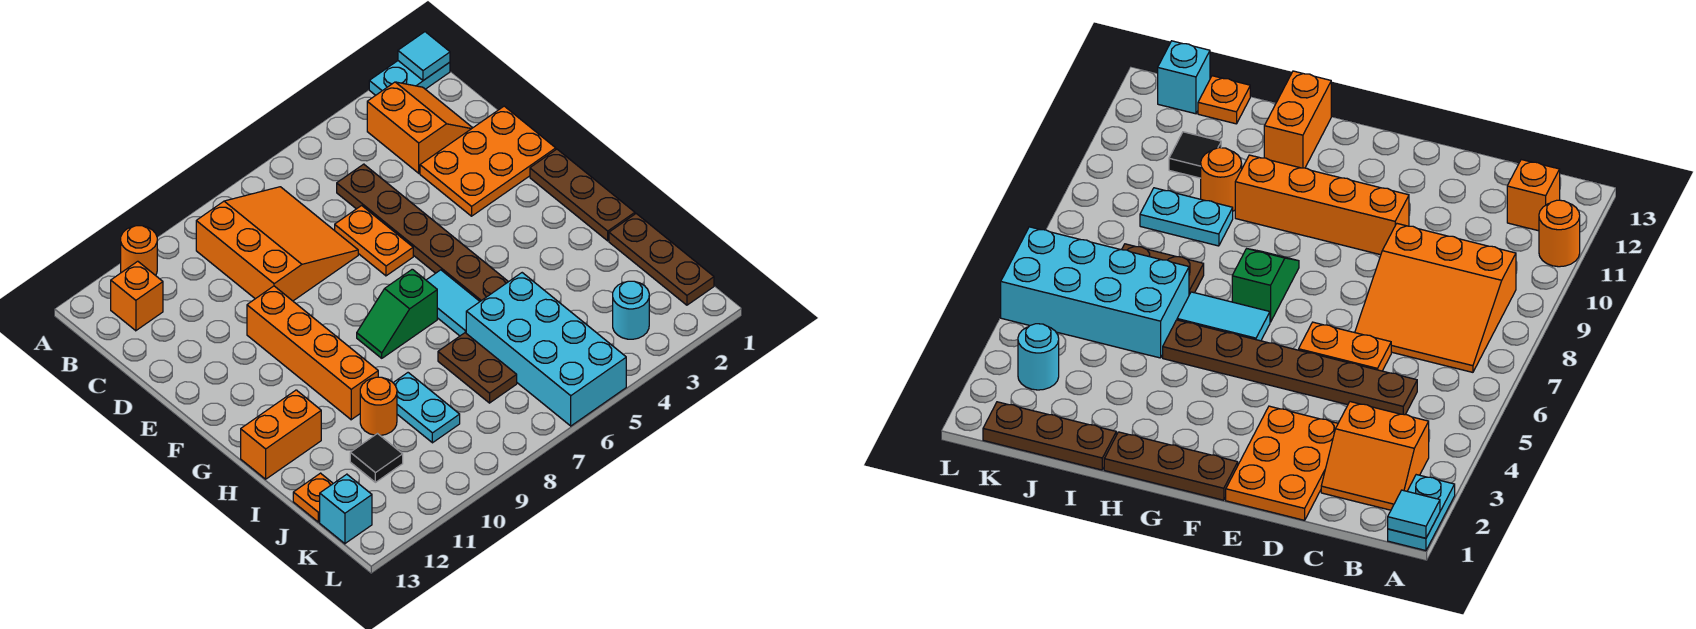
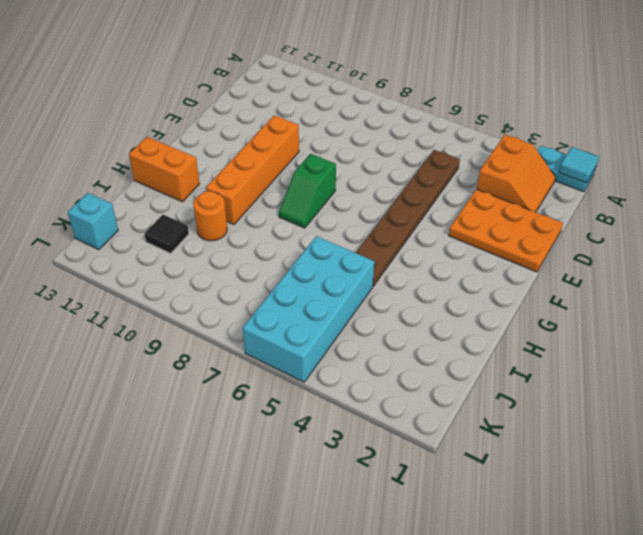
green 1x2 slope [279,154,336,228] -> green 1x2 slope turned to [357,269,437,358]
none -> orange 1x1 round brick [121,226,157,276]
none -> orange 3x3 slope [196,187,358,301]
none -> orange 1x1 brick [111,261,163,331]

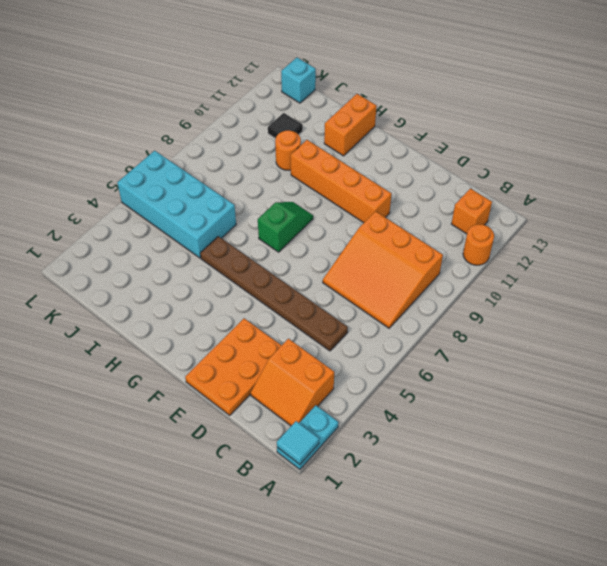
none -> orange 1x2 plate [335,205,413,276]
none -> brown 1x3 plate [530,149,635,241]
none -> cyan 1x2 tile [426,270,480,336]

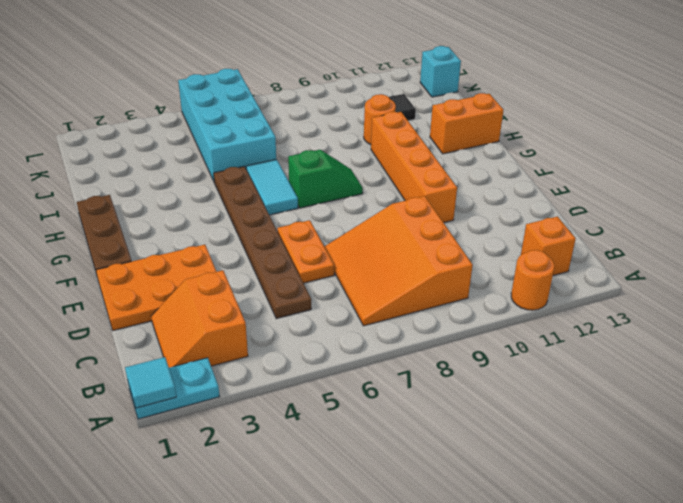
none -> brown 1x3 plate [609,214,714,305]
none -> brown 1x2 plate [438,333,517,403]
none -> cyan 1x2 plate [393,373,460,443]

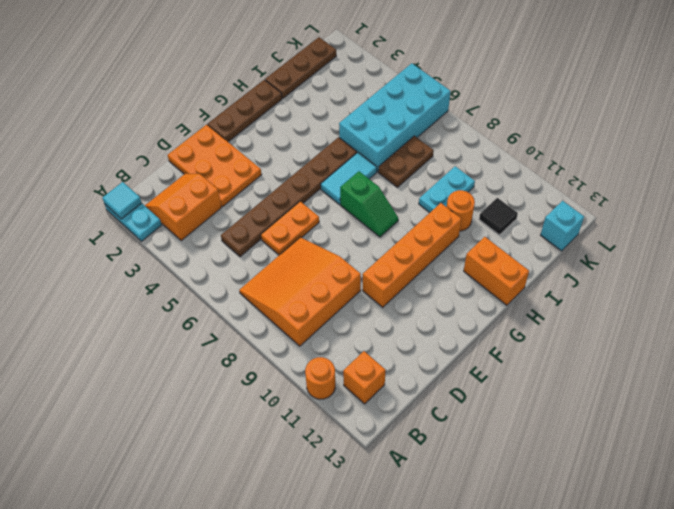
none -> orange 1x1 plate [293,473,333,522]
none -> cyan 1x1 round brick [613,281,649,339]

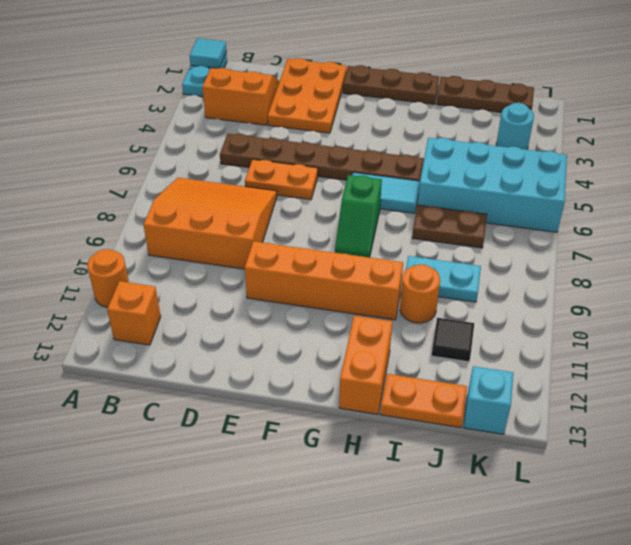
orange 1x2 plate [380,374,467,428] -> orange 1x1 plate [293,473,333,522]

